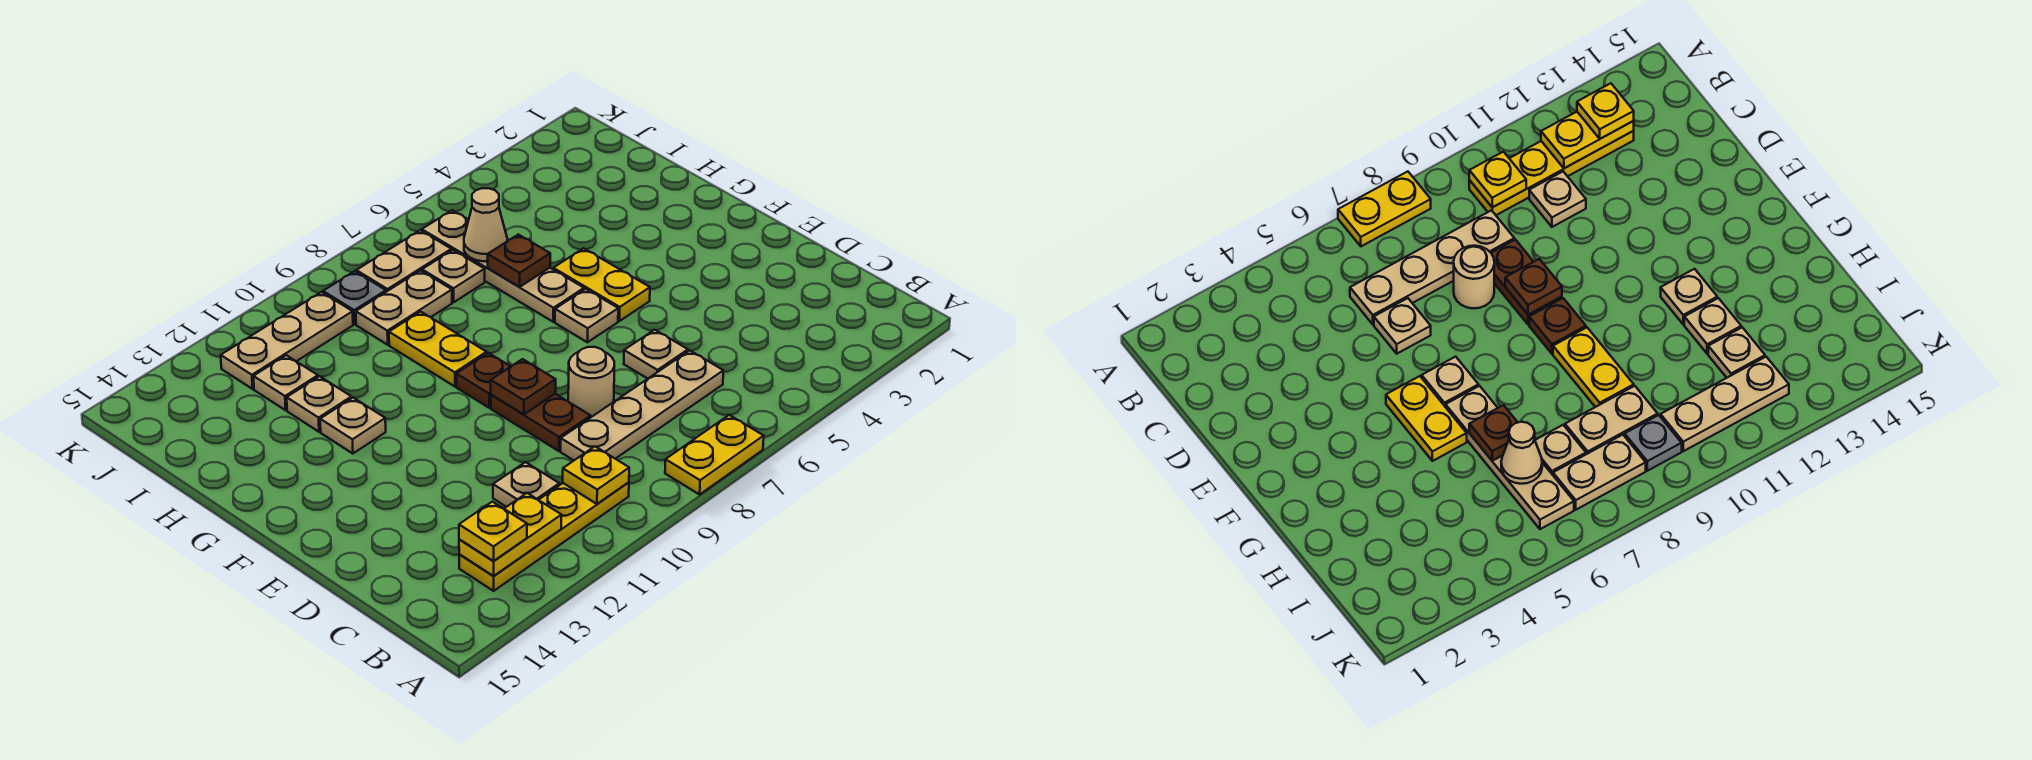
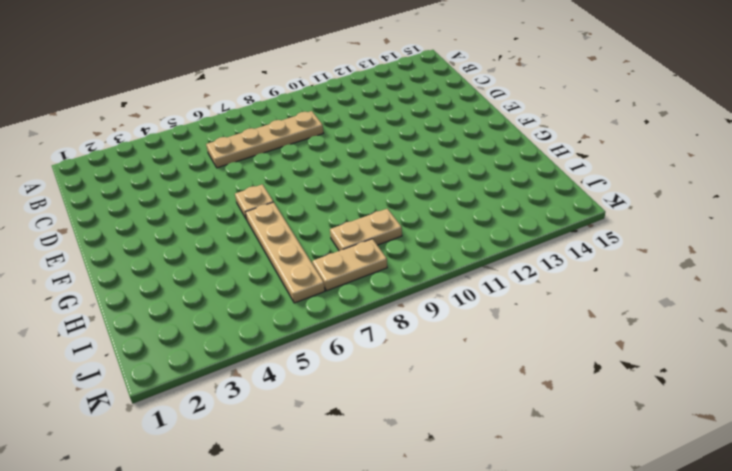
none -> yellow 1x2 plate [665,415,764,494]
none -> yellow 1x4 plate [459,482,629,591]
none -> tan 1x1 plate [493,462,559,507]

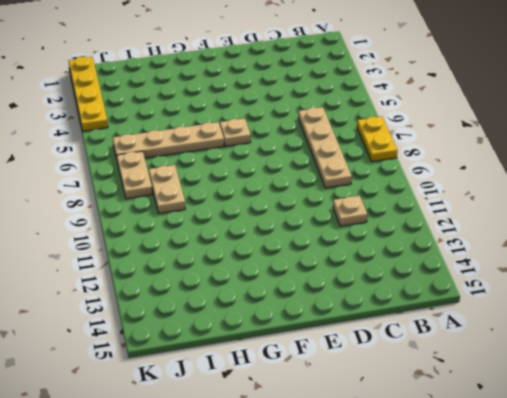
yellow 1x4 plate [69,57,108,131] -> yellow 1x4 plate moved to [459,482,629,591]
none -> tan 1x1 plate [624,330,688,379]
none -> tan 1x1 round brick [568,347,614,417]
none -> brown 1x2 plate [491,394,591,451]

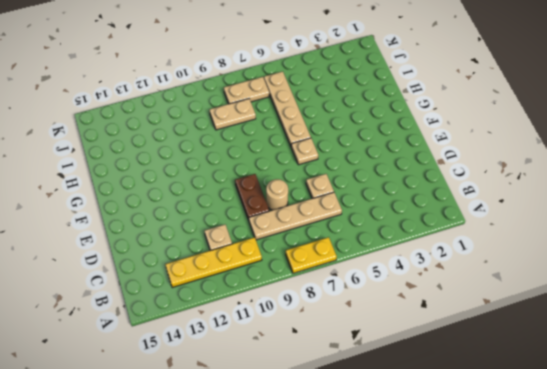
none -> yellow 1x2 plate [553,248,650,321]
none -> brown 1x1 plate [456,353,511,408]
none -> yellow 1x2 plate [389,312,487,386]

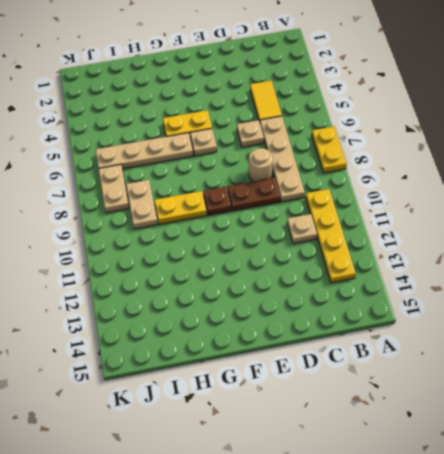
yellow 1x2 tile [250,81,282,122] -> none
none -> tan 1x1 plate [320,398,386,454]
none -> tan 1x1 plate [287,376,351,432]
none -> tan 1x1 plate [422,250,485,302]

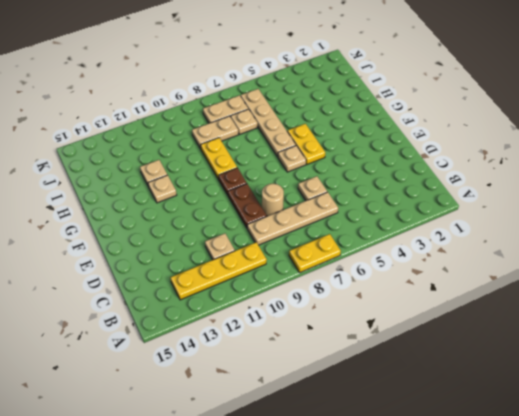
none -> tan 1x1 plate [253,355,318,410]
none -> grey 1x1 plate [323,271,386,324]
none -> tan 1x3 plate [221,292,353,389]

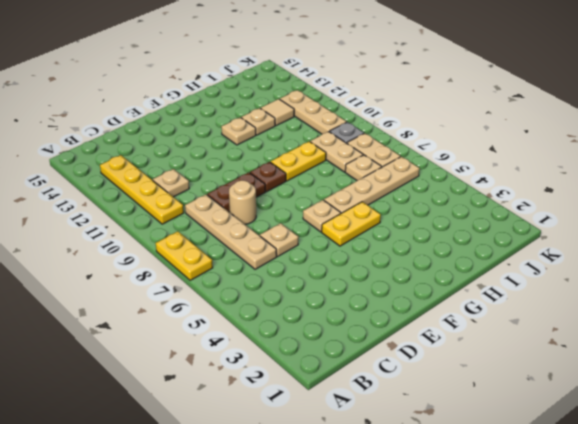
tan 1x1 tile [261,99,294,126] -> tan 1x1 plate [253,355,318,410]
none -> yellow 1x1 plate [563,447,629,504]
none -> yellow 1x2 plate [459,493,561,576]
none -> brown 1x1 plate [491,359,556,415]

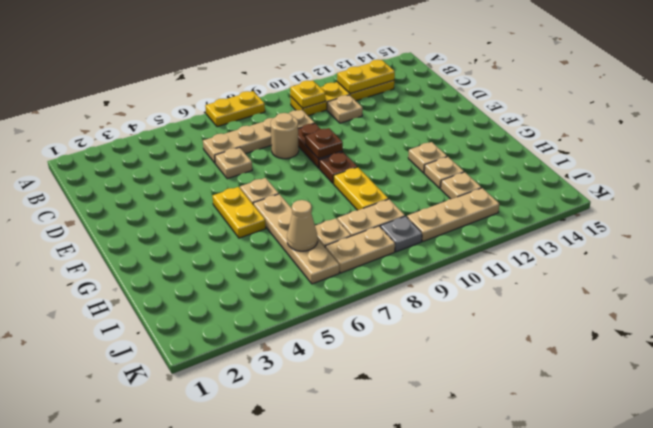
none -> brown 1x1 plate [488,234,550,287]
none -> yellow 1x1 plate [459,502,527,561]

